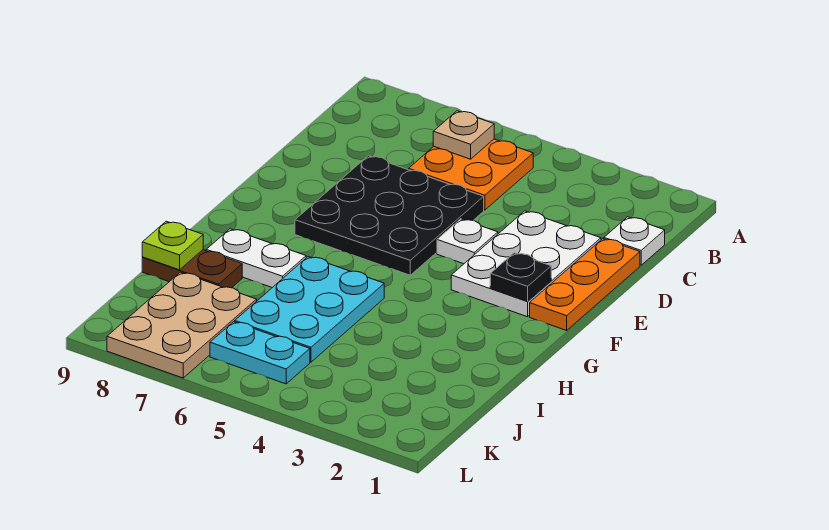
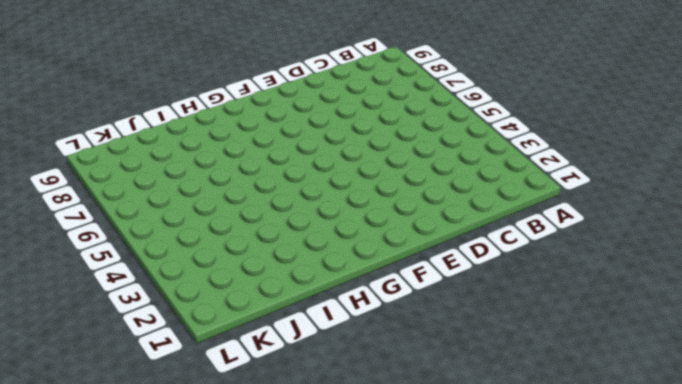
none -> orange 2x2 plate [409,139,533,210]
none -> white 1x1 plate [604,217,665,265]
none -> orange 1x3 plate [530,239,640,330]

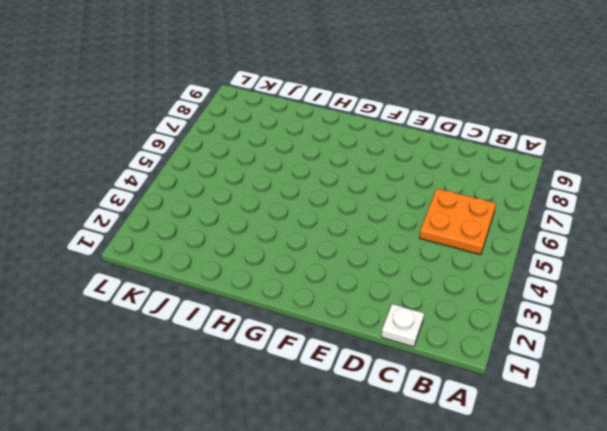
none -> orange 1x3 plate [530,239,640,330]
none -> white 2x3 plate [451,211,601,317]
none -> black 3x3 plate [295,156,484,275]

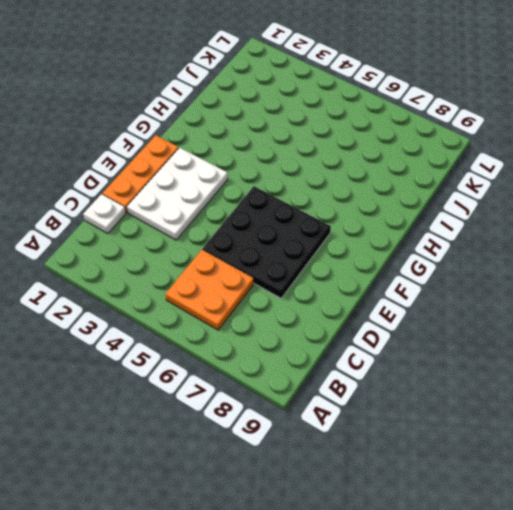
none -> white 1x1 plate [437,219,498,264]
none -> cyan 2x3 plate [235,256,384,362]
none -> white 1x2 plate [206,229,306,288]

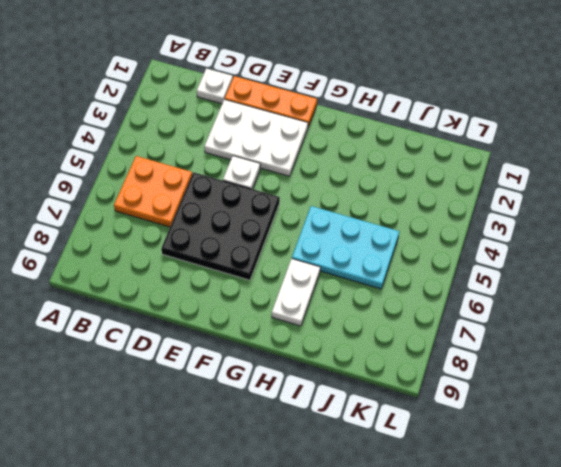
none -> brown 1x2 plate [142,250,242,288]
none -> tan 2x3 plate [107,272,257,378]
none -> cyan 1x2 plate [210,322,310,384]

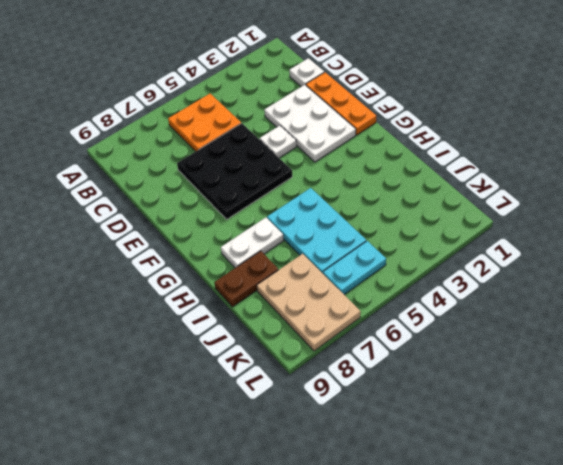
none -> tan 1x1 plate [433,111,494,159]
none -> black 1x1 plate [490,253,551,301]
none -> lime 1x1 plate [142,221,203,270]

